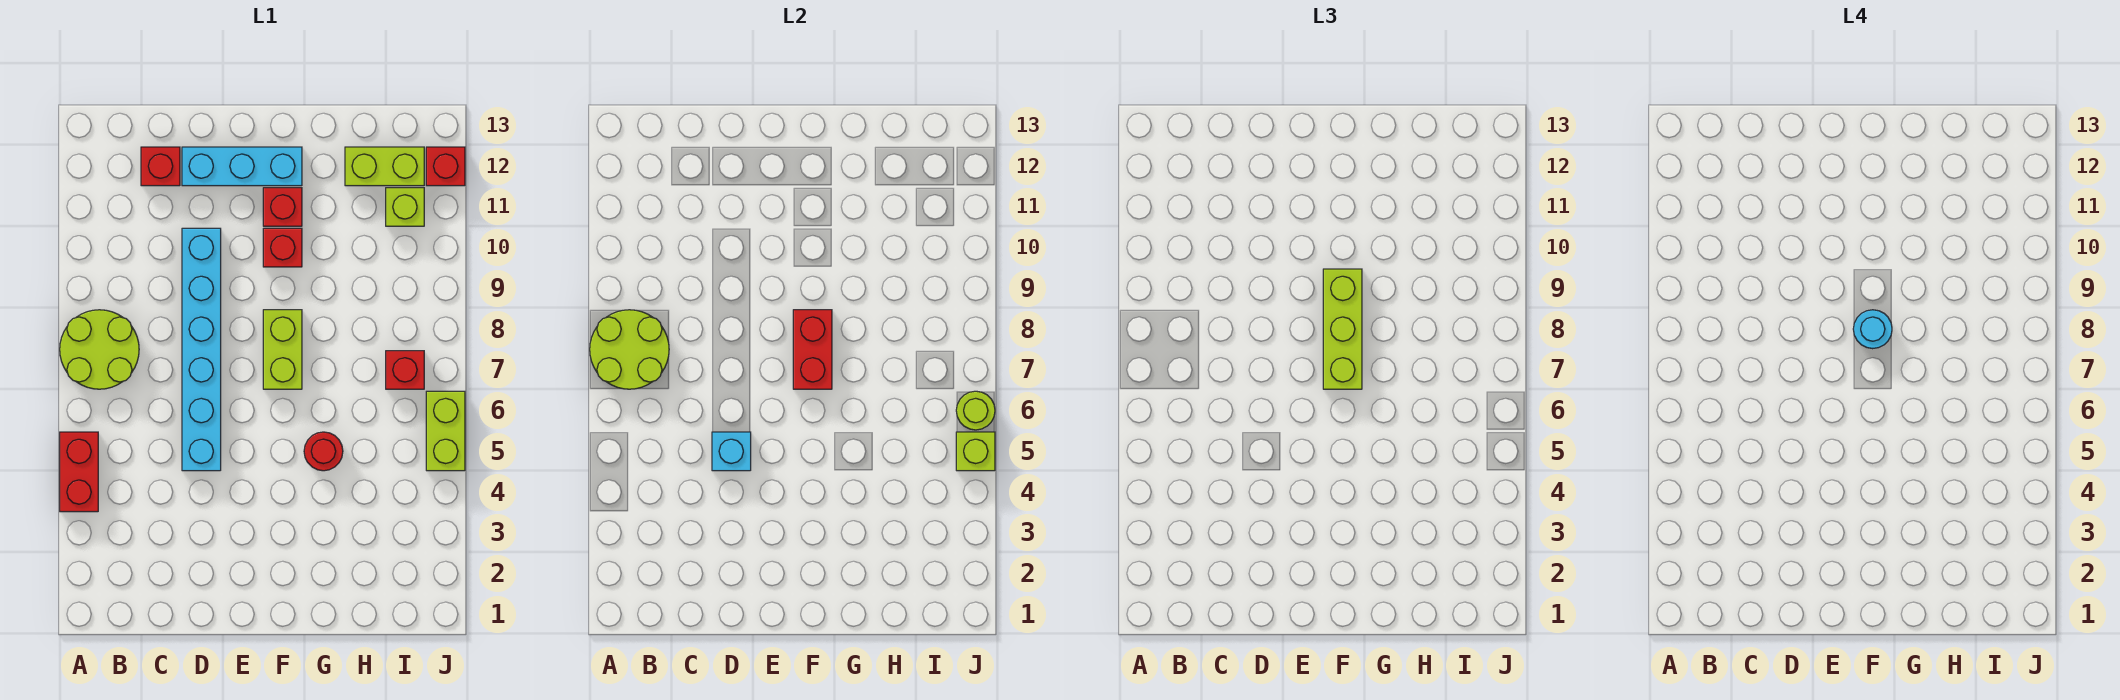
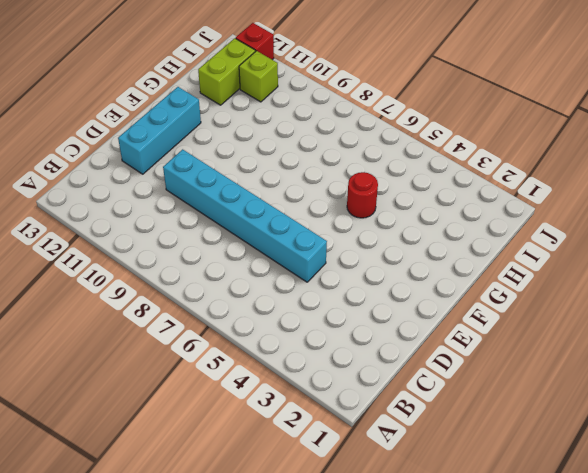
none -> red 1x2 brick [60,432,98,512]
none -> lime 2x2 round brick [60,310,139,389]
none -> red 1x1 brick [141,147,180,186]

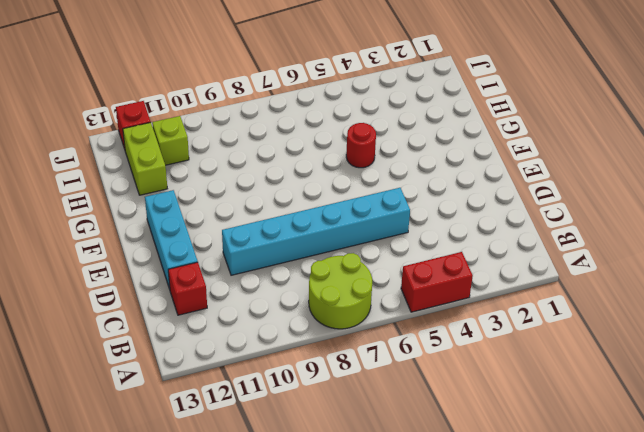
none -> lime 1x2 brick [263,310,302,389]
none -> red 1x1 brick [263,228,302,267]
none -> red 1x1 brick [263,188,302,226]

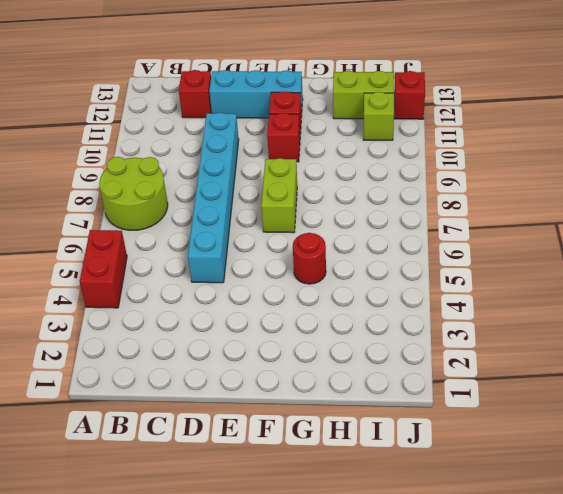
none -> red 1x1 brick [386,351,424,389]
none -> lime 1x2 brick [426,391,465,471]
none -> lime 2x2 round brick [590,310,669,389]

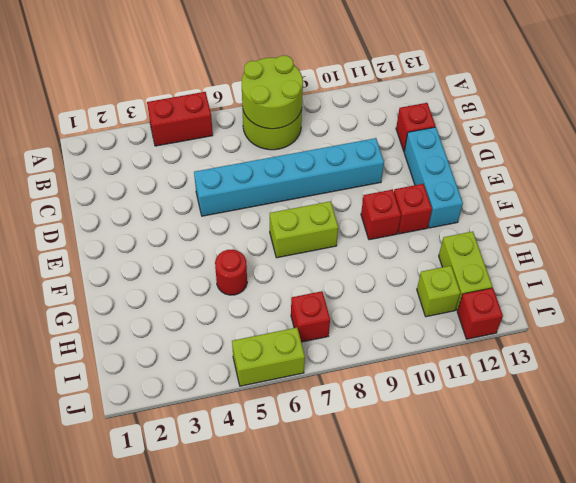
none -> cyan 1x1 brick [712,432,751,471]
none -> red 1x2 brick [793,310,832,389]
none -> lime 1x1 brick [956,432,995,471]

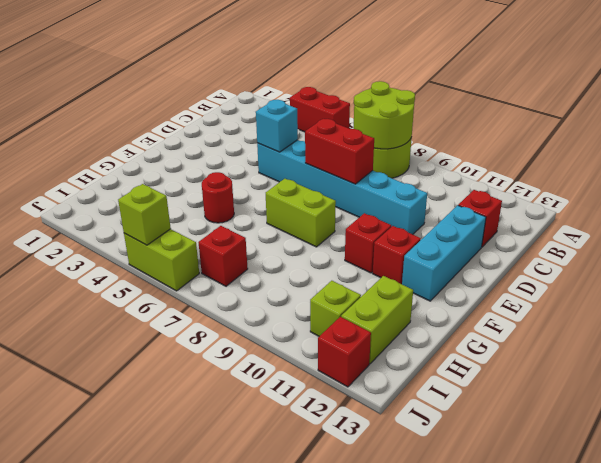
red 1x2 brick [305,119,374,184] -> red 1x2 brick moved to [793,310,832,389]
none -> lime 1x1 round brick [956,391,995,430]
none -> lime 1x3 brick [1323,269,1362,389]
none -> cyan 1x1 round brick [1853,310,1892,349]

